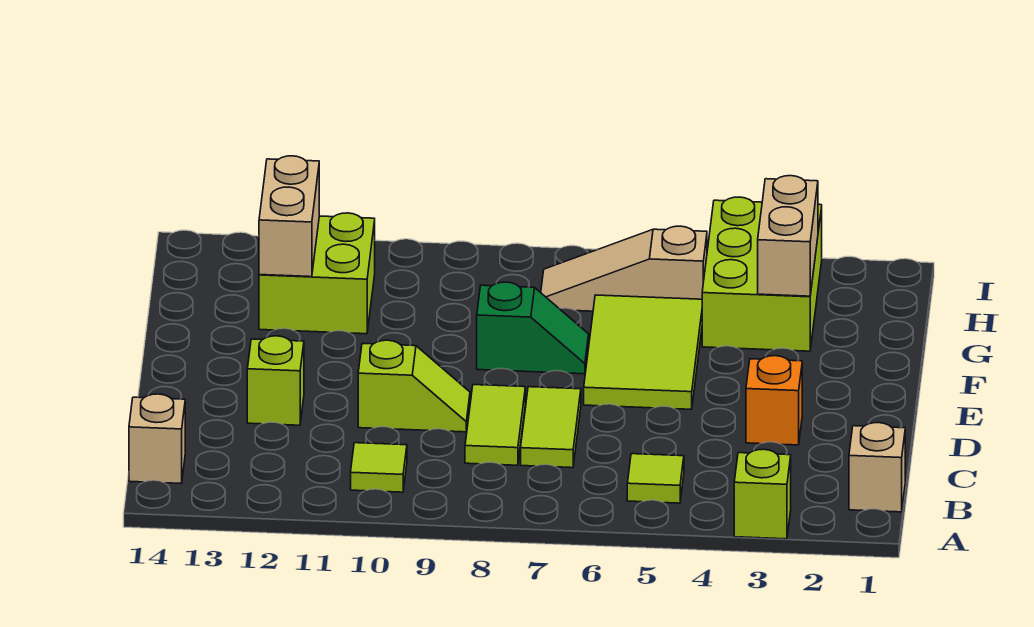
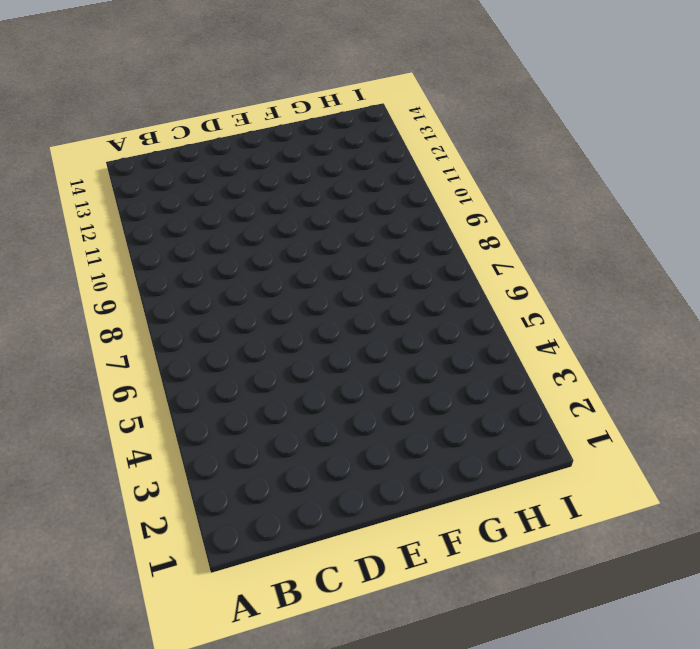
none -> lime 1x1 brick [734,449,791,539]
none -> tan 1x1 brick [849,423,905,512]
none -> lime 1x1 tile [627,454,684,503]

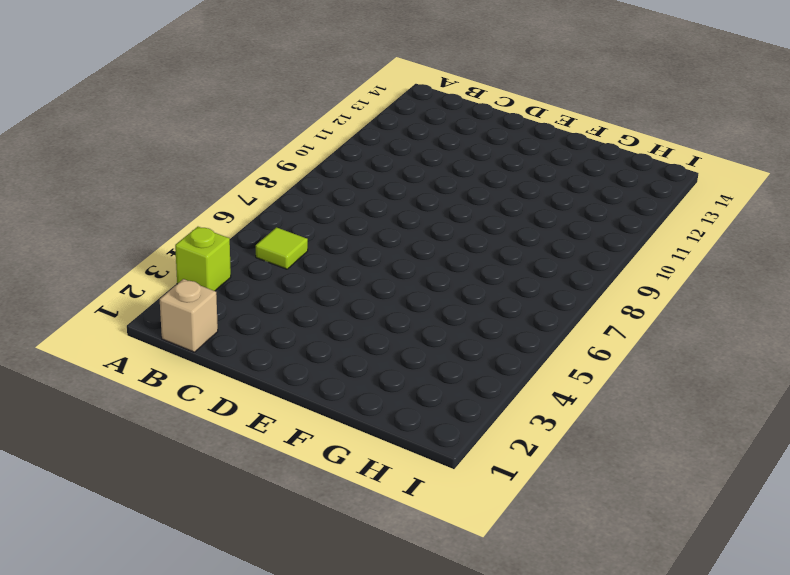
none -> lime 1x1 tile [351,443,407,492]
none -> tan 1x1 brick [129,394,185,483]
none -> lime 1x2 tile [521,387,581,468]

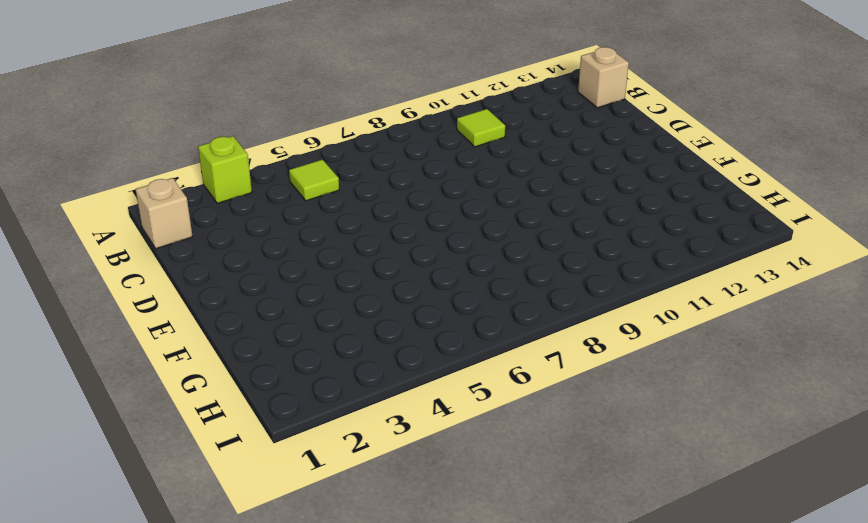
none -> lime 1x2 tile [521,387,581,468]
none -> lime 1x2 tile [465,385,525,465]
none -> orange 1x1 brick [746,356,802,445]

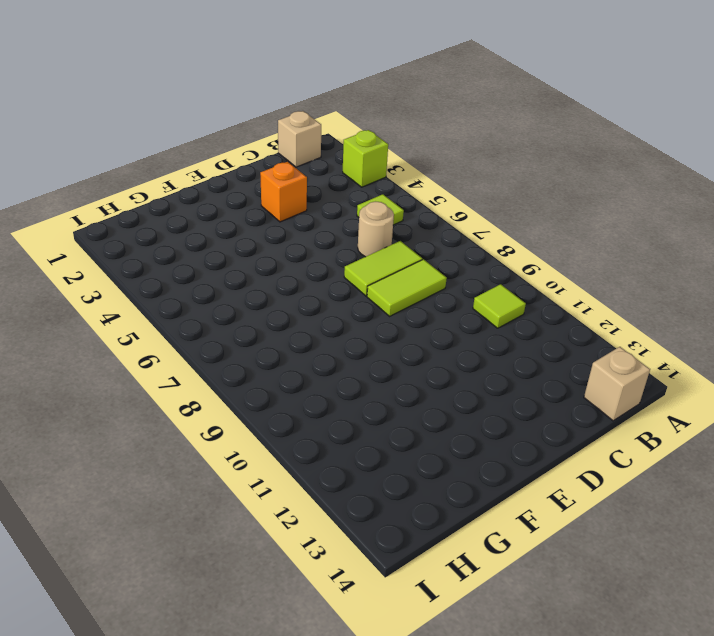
tan 1x1 round brick [358,202,394,257] -> none
none -> lime 1x2 slope [358,340,470,432]
none -> lime 1x1 brick [247,336,304,425]
none -> lime 2x3 tile [584,295,702,409]

